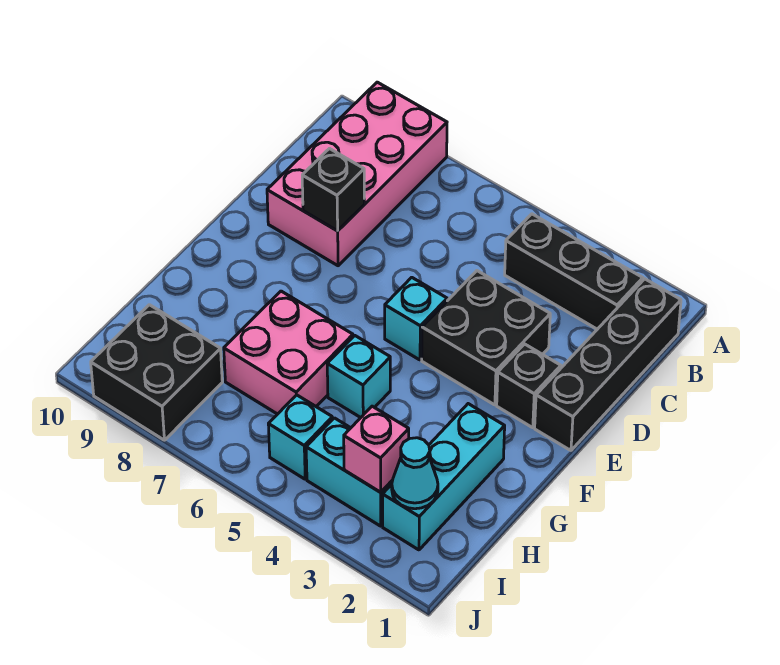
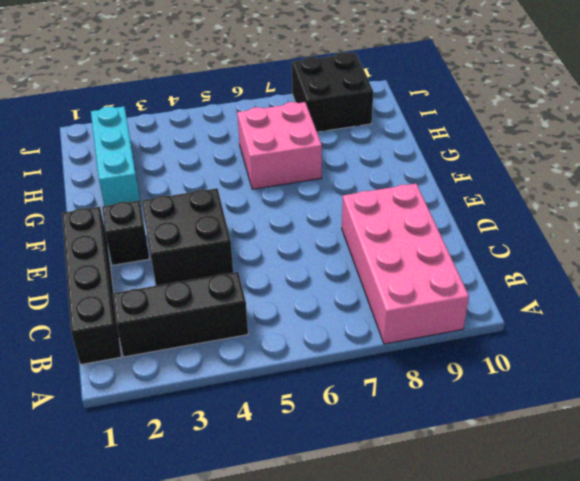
none -> cyan 1x1 brick [385,277,447,360]
none -> cyan 1x1 brick [327,336,390,418]
none -> cyan 1x2 brick [306,418,393,526]

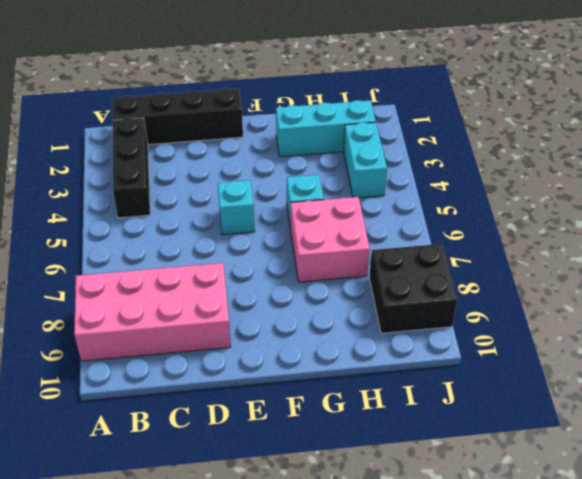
none -> black 2x2 brick [422,271,550,405]
none -> black 1x1 brick [497,344,561,428]
none -> cyan 1x1 brick [268,395,332,479]

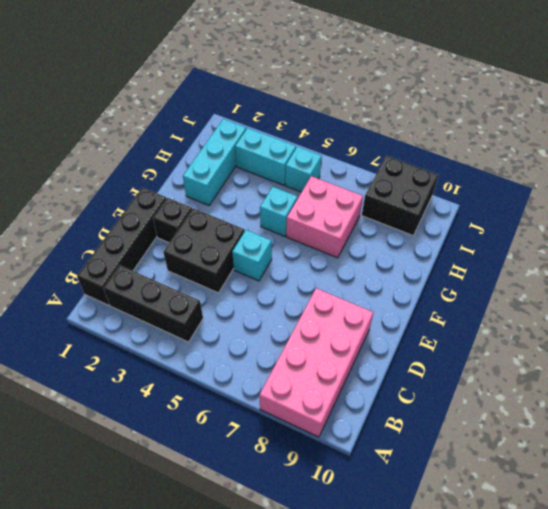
none -> black 1x1 brick [302,149,364,231]
none -> cyan 1x1 cone [392,438,438,509]
none -> pink 1x1 brick [344,406,409,492]

